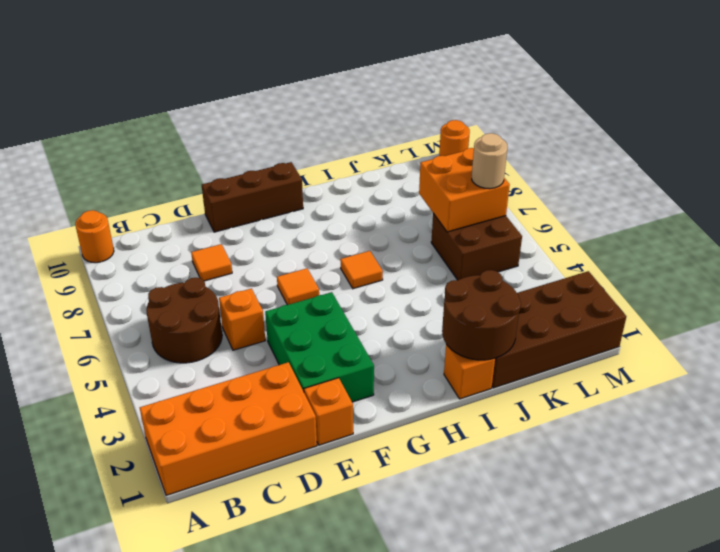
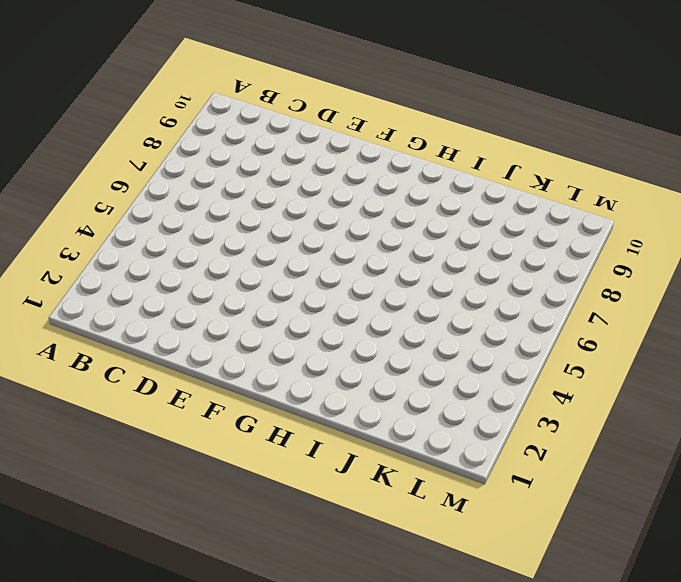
none -> orange 2x4 brick [140,362,317,495]
none -> orange 1x1 round brick [75,210,114,263]
none -> brown 2x2 round brick [147,278,222,363]

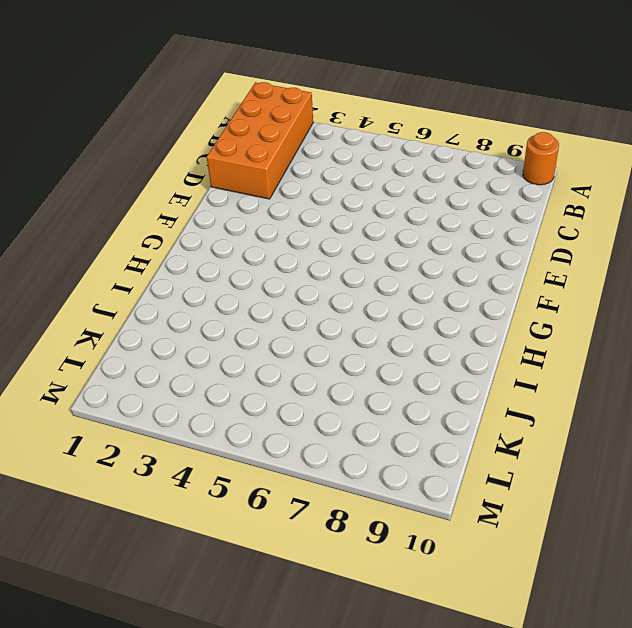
none -> brown 2x2 round brick [147,278,222,363]
none -> orange 1x1 brick [219,288,265,350]
none -> orange 1x1 tile [191,244,232,281]

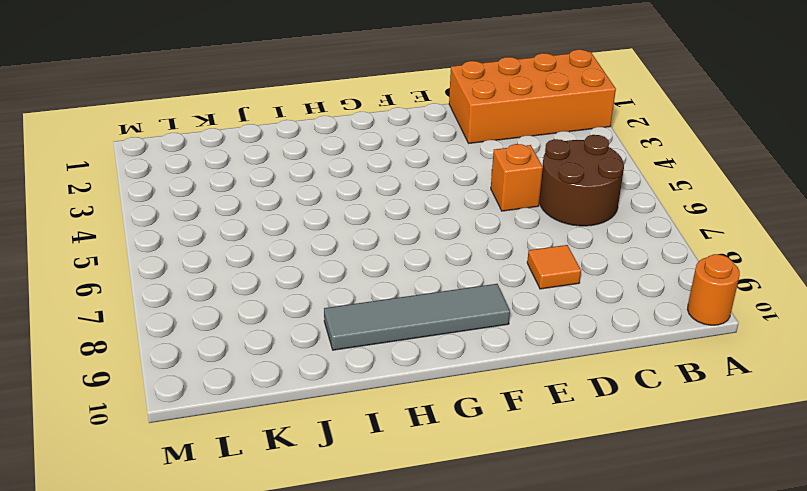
grey 1x4 tile [324,284,510,350] -> none
none -> orange 1x1 brick [304,378,353,445]
none -> green 2x3 brick [265,292,374,402]
none -> brown 1x3 brick [202,162,303,232]

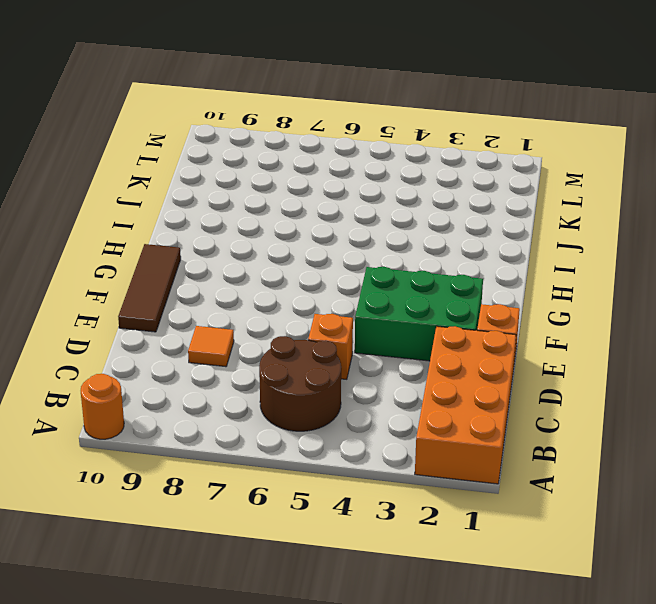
brown 1x3 tile [118,244,181,332] -> brown 1x3 brick [202,162,303,232]
none -> orange 1x1 tile [277,268,319,305]
none -> orange 1x1 tile [340,251,383,289]
none -> orange 1x1 brick [444,344,495,399]

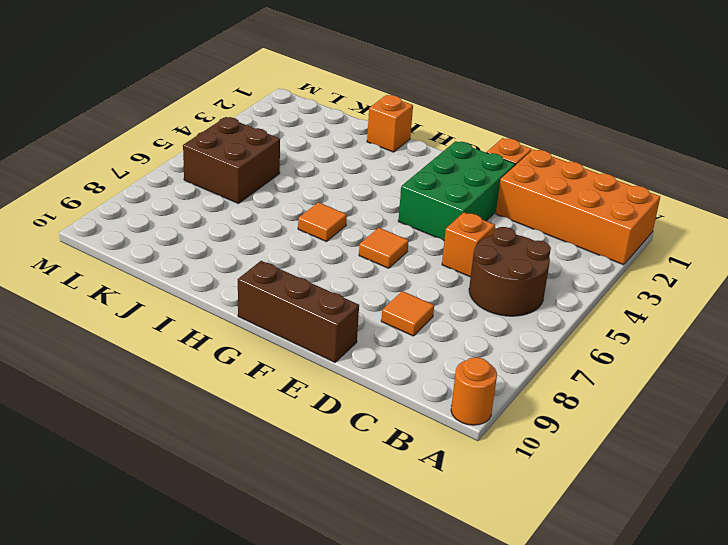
none -> brown 2x4 brick [492,271,626,388]
none -> orange 1x1 round brick [439,120,470,156]
none -> brown 2x2 round brick [442,270,521,360]

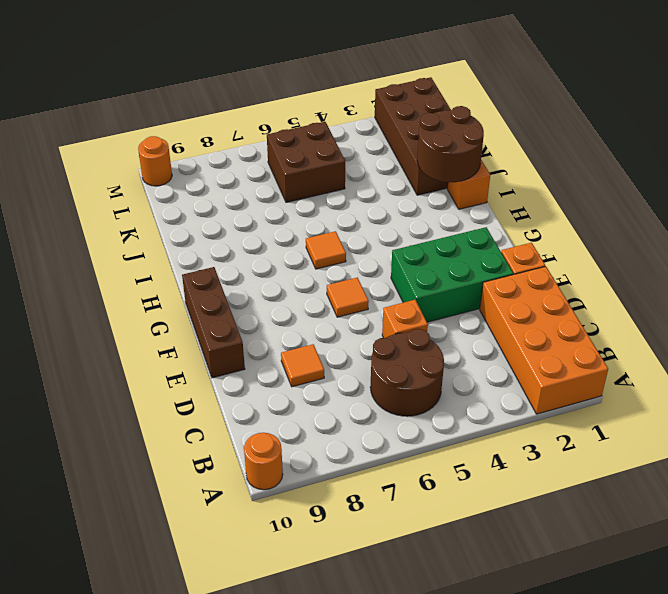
none -> orange 2x2 brick [419,148,510,232]
none -> tan 1x1 round brick [472,133,508,189]

